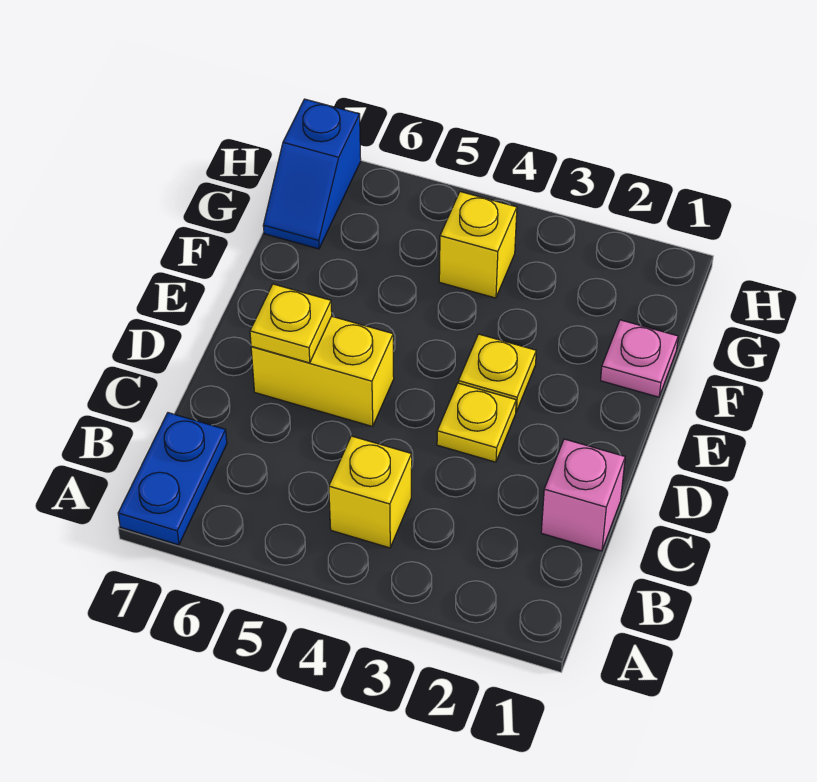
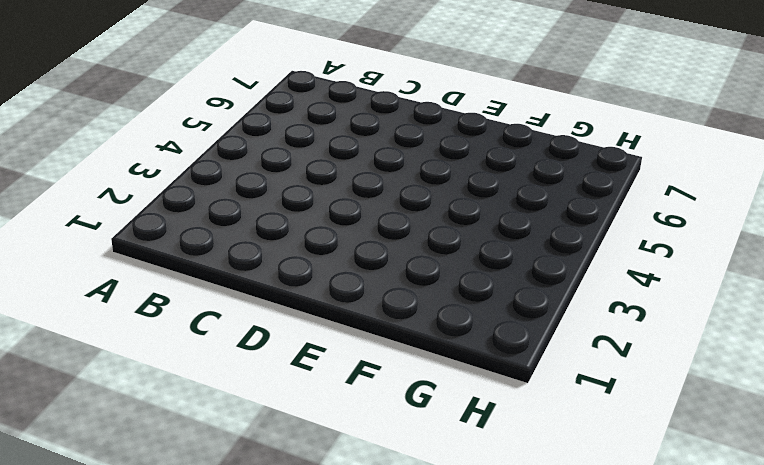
none -> blue 1x2 plate [118,413,227,545]
none -> yellow 1x1 brick [329,436,412,548]

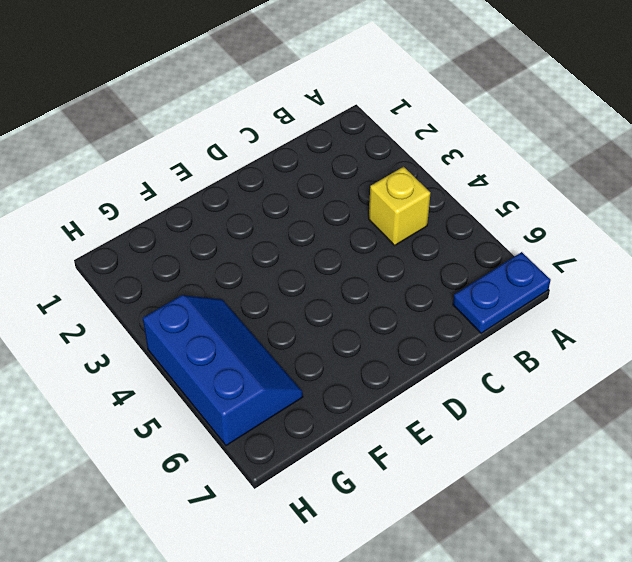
blue 2x3 slope [143,295,303,446] -> yellow 1x1 brick [439,192,517,298]
none -> pink 1x1 brick [541,439,625,551]
none -> yellow 1x1 plate [437,383,516,462]

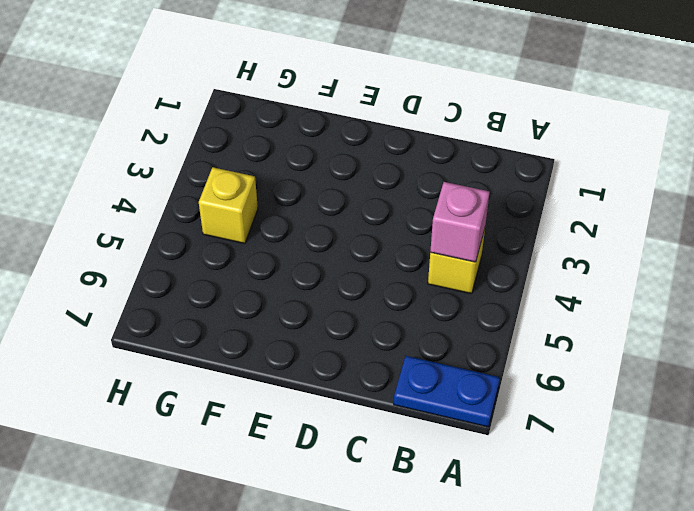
pink 1x1 brick [430,182,490,262] -> pink 1x1 brick moved to [541,439,625,551]
none -> yellow 1x1 plate [437,383,516,462]
none -> yellow 1x2 brick [251,316,394,426]

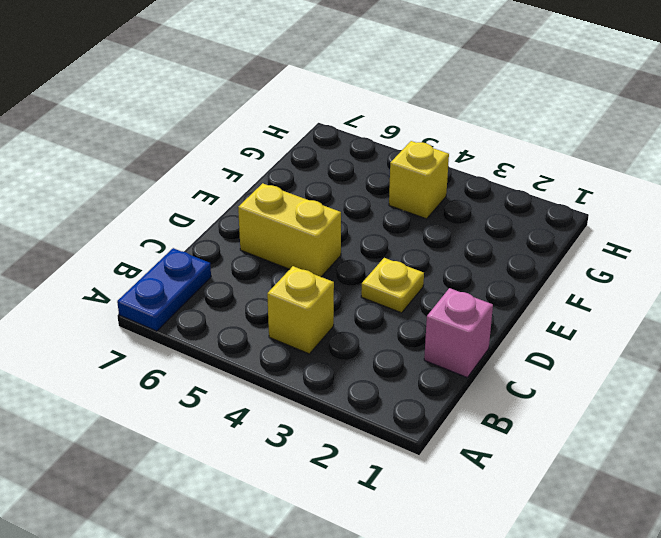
none -> yellow 1x1 plate [458,334,536,412]
none -> pink 1x1 plate [601,320,678,397]

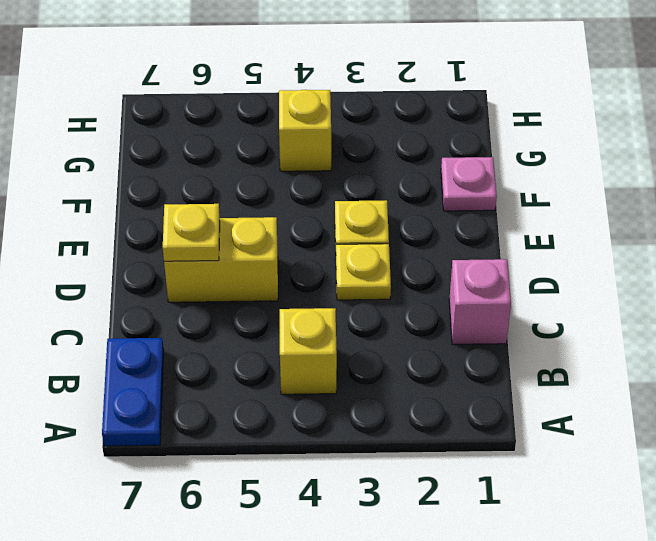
none -> blue 1x2 slope [263,99,361,249]

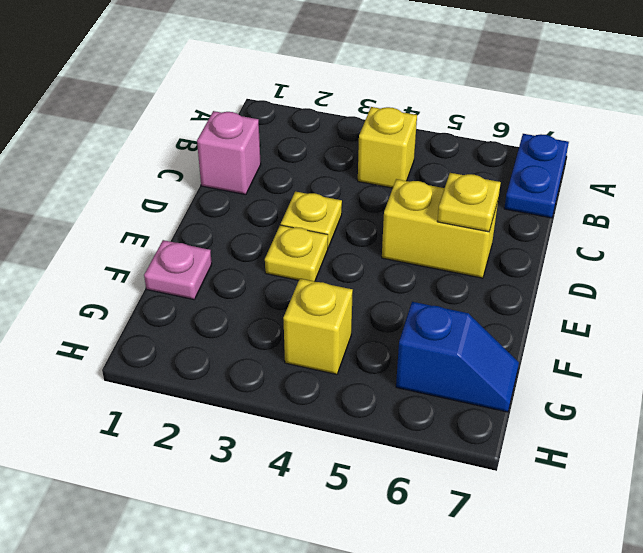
blue 1x2 slope [396,302,519,412] -> blue 1x2 slope turned to [263,99,361,249]

